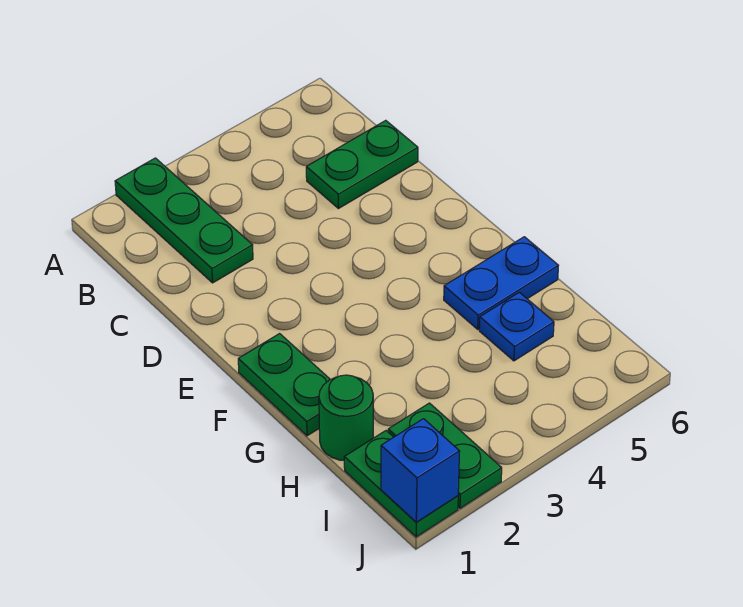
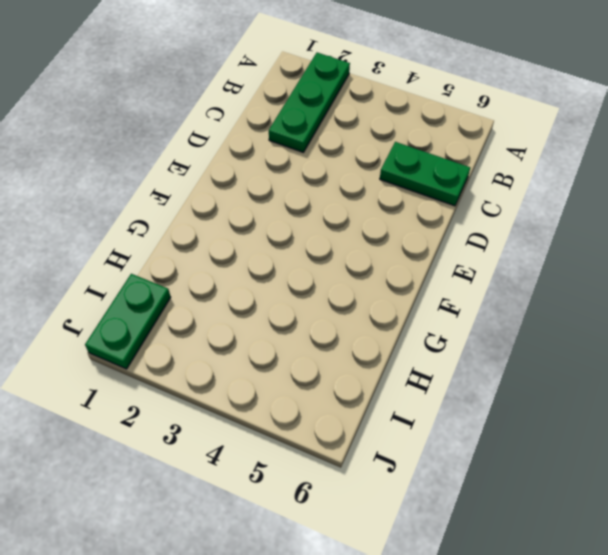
none -> green 1x2 plate [238,334,330,436]
none -> blue 1x2 plate [444,237,558,329]

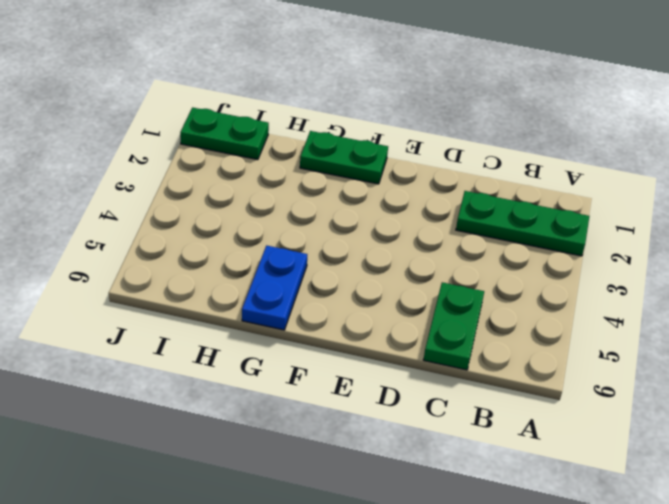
none -> green 1x1 round brick [319,375,373,460]
none -> blue 1x1 plate [479,292,554,361]

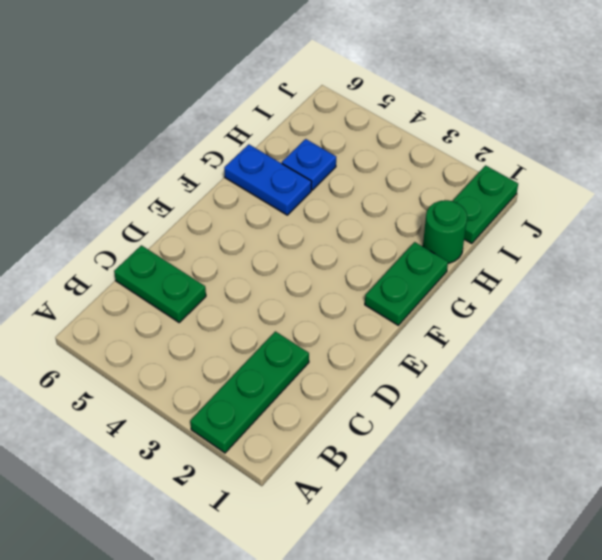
none -> green 1x2 plate [388,403,502,508]
none -> blue 1x1 brick [381,419,460,522]

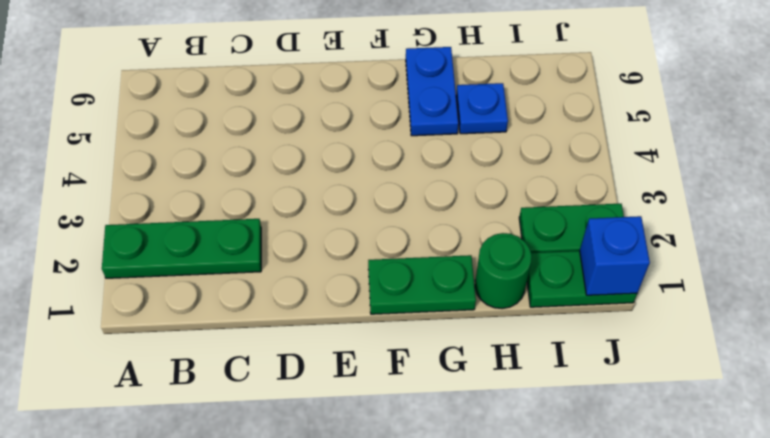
none -> green 1x2 plate [306,120,418,209]

